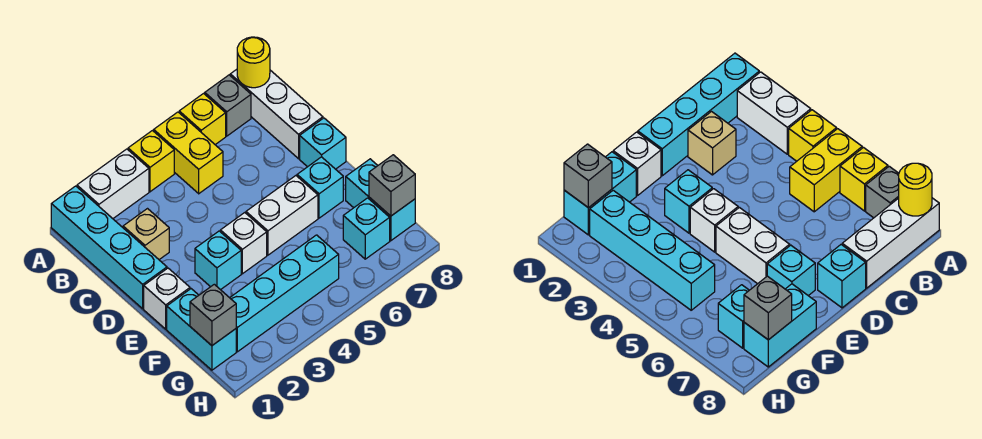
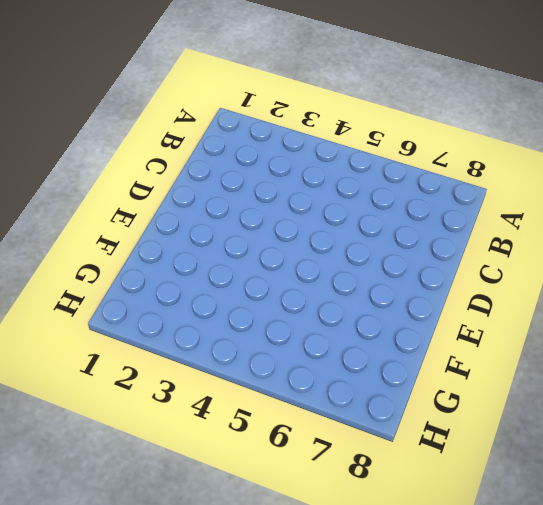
none -> cyan 1x4 brick [51,186,167,309]
none -> white 1x2 brick [77,149,149,219]
none -> yellow 1x1 brick [128,131,174,192]

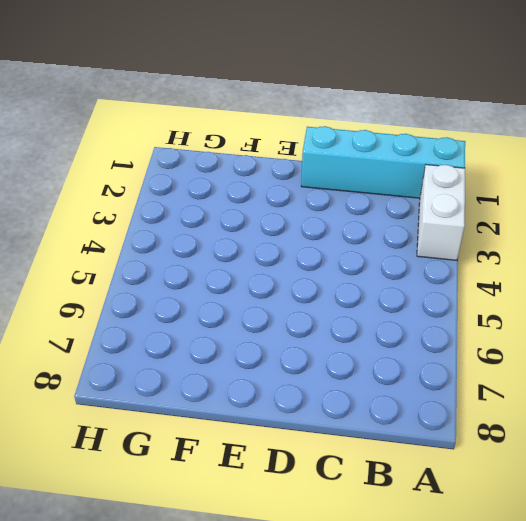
none -> yellow 1x1 brick [128,131,174,192]
none -> yellow 1x2 brick [154,112,223,194]
none -> yellow 1x1 brick [179,94,226,145]

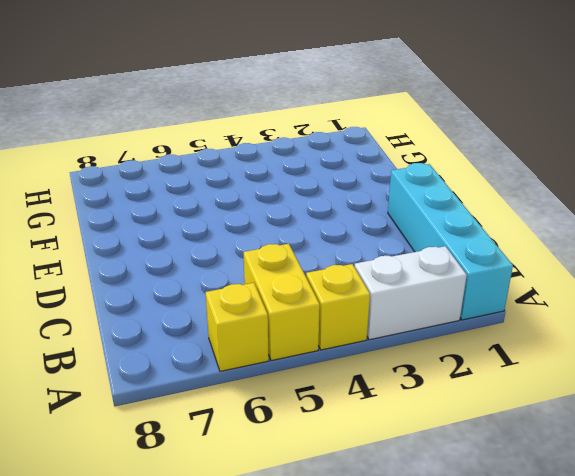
none -> grey 1x1 brick [205,75,251,136]
none -> white 1x3 brick [230,69,323,159]
none -> tan 1x1 brick [123,209,169,260]

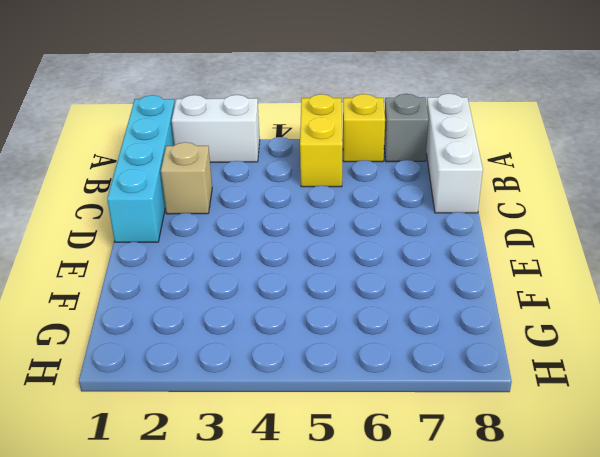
none -> yellow 1x1 brick [128,131,174,192]
none -> cyan 1x1 brick [300,118,346,169]
none -> white 1x1 brick [144,268,190,329]

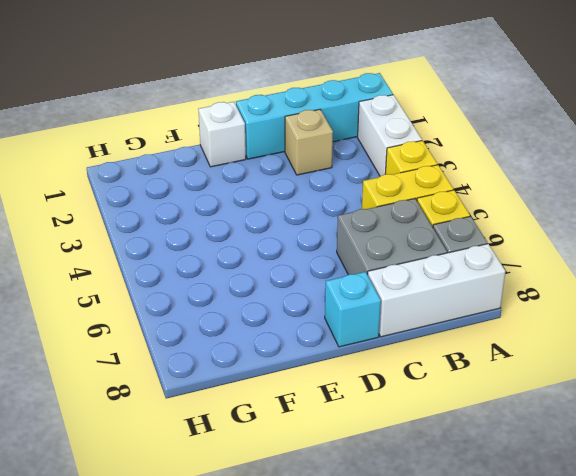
grey 2x2 brick [337,199,447,275] -> none
none -> cyan 1x1 brick [195,231,241,290]
none -> white 1x1 brick [220,213,267,274]
none -> white 1x2 brick [246,176,318,255]

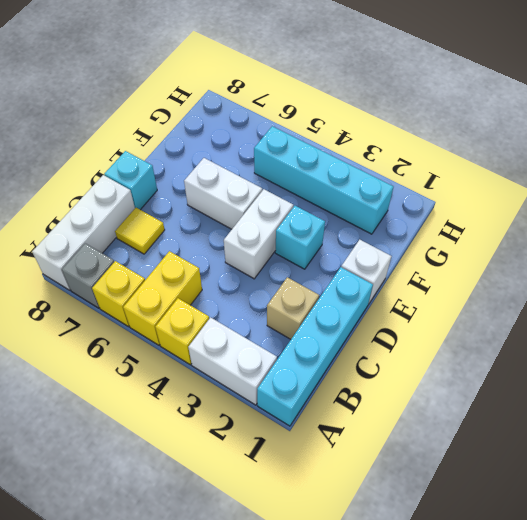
yellow 1x1 tile [115,208,165,254] -> none
white 1x2 brick [224,189,293,279] -> white 1x1 brick [220,213,267,274]
none -> cyan 1x1 brick [297,157,343,218]
none -> cyan 1x2 brick [167,289,236,370]
none -> cyan 1x2 brick [346,159,415,241]

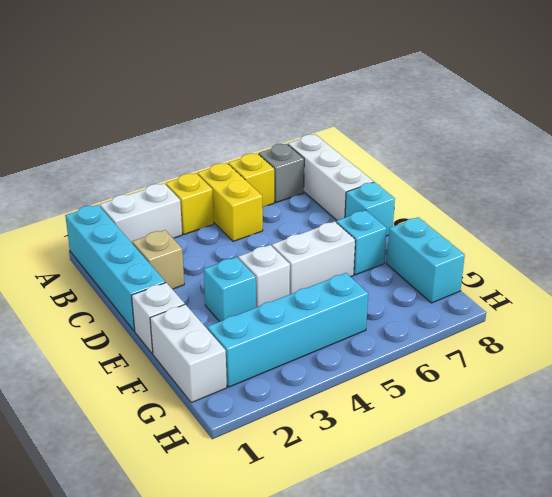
white 1x2 brick [150,304,227,403] -> cyan 1x2 brick [167,289,236,370]
none -> cyan 1x1 brick [343,198,390,259]
none -> yellow 1x1 round brick [237,37,270,88]
none -> grey 1x1 brick [190,284,236,345]

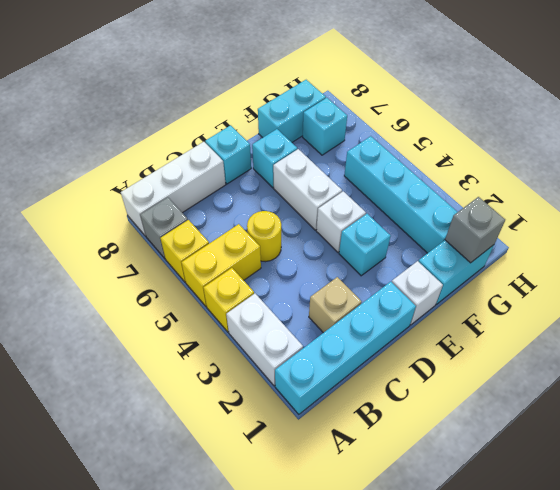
yellow 1x1 round brick [247,211,281,262] -> yellow 1x1 round brick moved to [237,37,270,88]
none -> grey 1x1 brick [369,155,415,216]

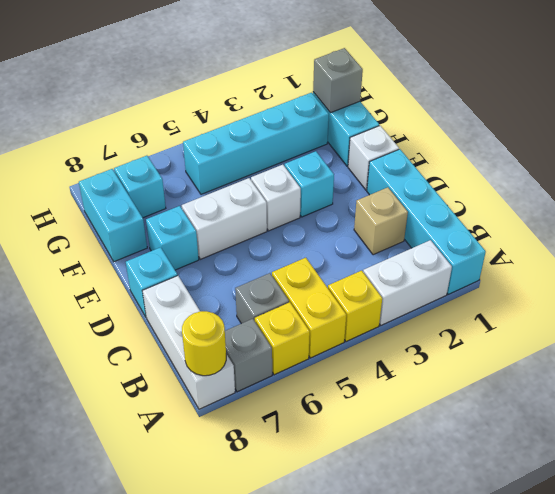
grey 1x1 brick [235,273,289,324] -> grey 1x1 brick moved to [369,155,415,216]

